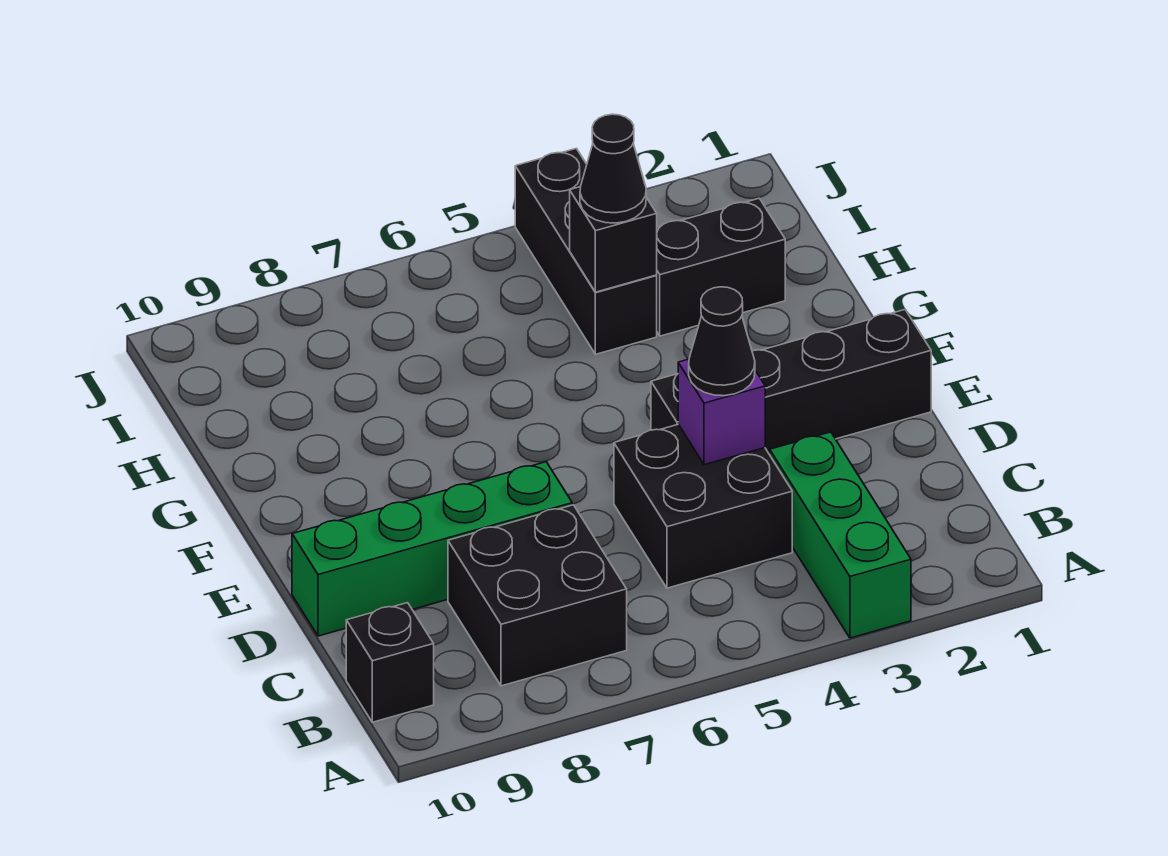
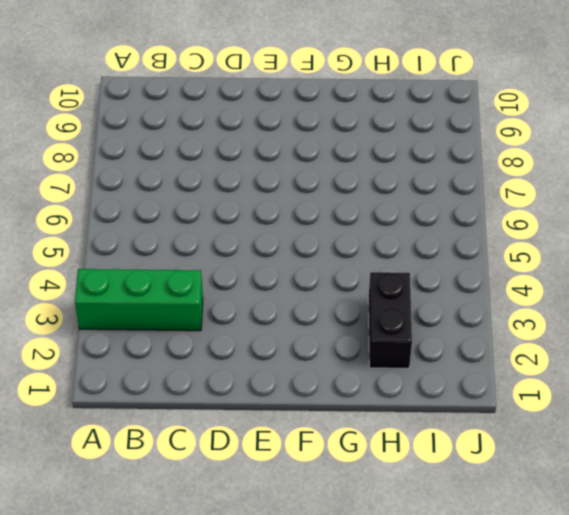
none -> black 2x2 brick [448,505,627,686]
none -> black 1x1 brick [346,603,434,722]
none -> black 2x2 brick [614,424,792,588]

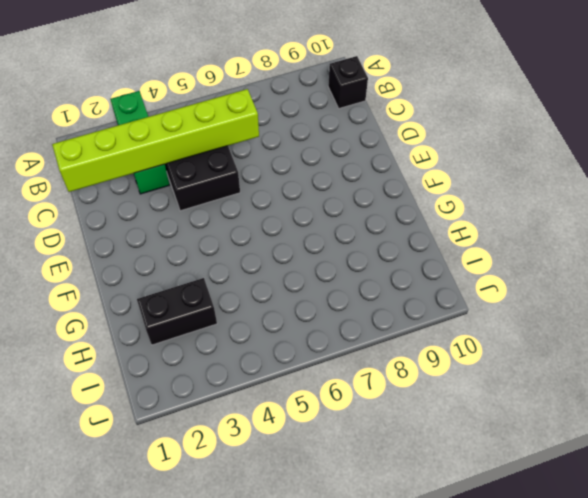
lime 1x6 brick [52,89,259,192] -> none
none -> black 2x2 brick [448,505,627,686]
none -> green 1x4 brick [292,462,572,636]
none -> black 1x4 brick [651,310,931,455]

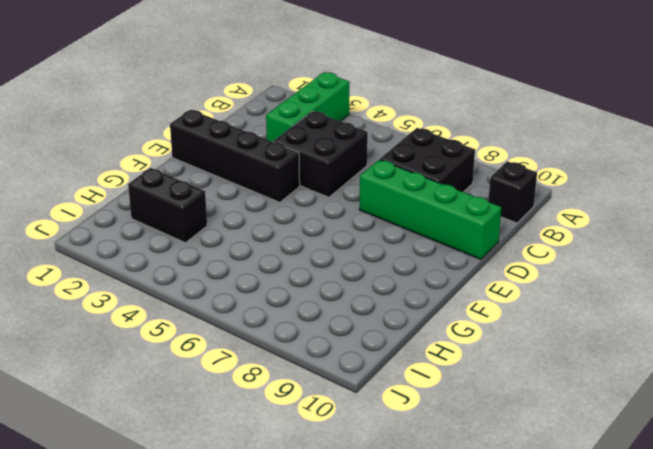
none -> black 1x3 brick [515,148,657,354]
none -> purple 1x1 brick [678,359,765,465]
none -> black 1x1 brick [570,187,657,292]

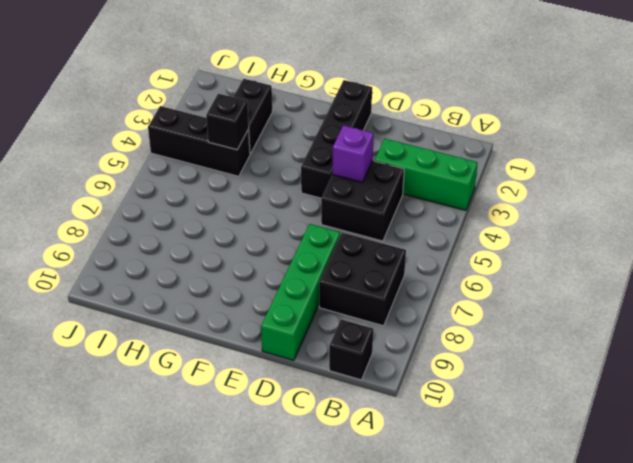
none -> black 1x1 cone [689,287,755,396]
none -> black 1x1 cone [580,114,646,223]

